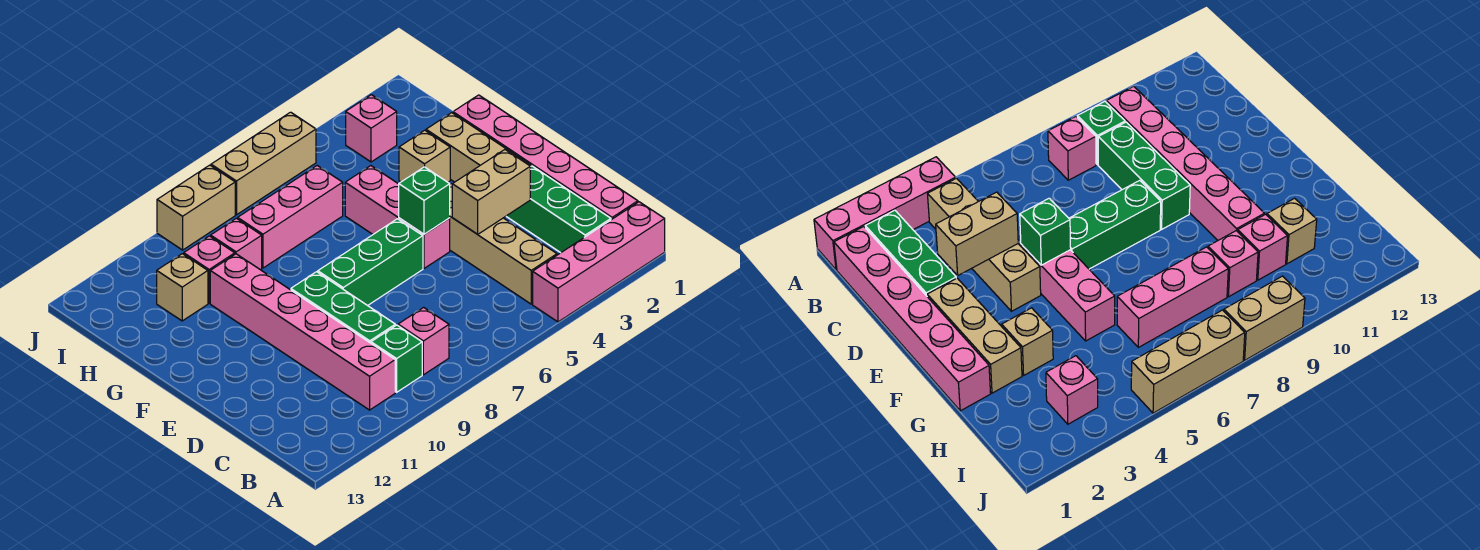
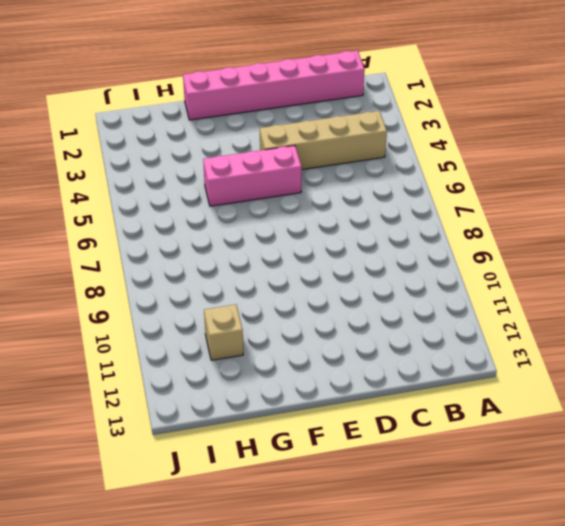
none -> pink 1x4 brick [533,202,665,322]
none -> green 1x3 brick [506,166,611,253]
none -> pink 1x1 brick [398,307,449,375]

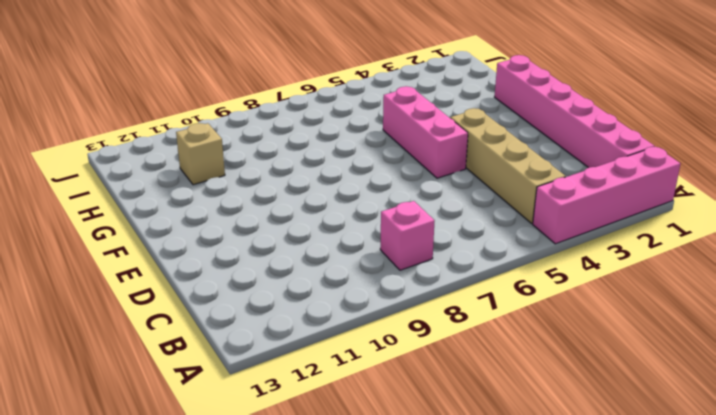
none -> green 1x3 brick [506,166,611,253]
none -> green 1x1 brick [371,325,422,392]
none -> pink 1x6 brick [210,254,395,410]

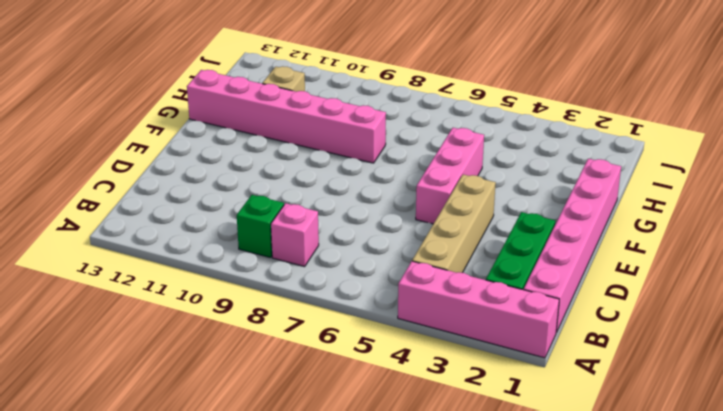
pink 1x6 brick [187,70,386,163] -> pink 1x6 brick turned to [210,254,395,410]
none -> green 1x3 brick [291,272,395,343]
none -> tan 1x3 brick [426,113,531,182]
none -> green 1x3 brick [318,219,423,306]

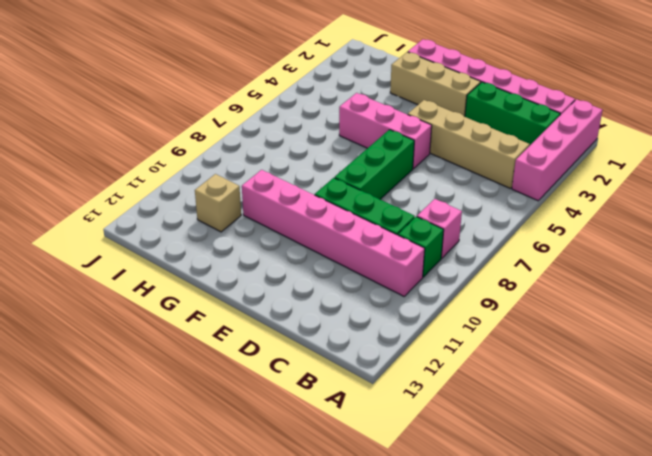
none -> tan 1x1 brick [399,130,450,182]
none -> pink 1x3 brick [238,166,343,268]
none -> pink 1x1 brick [211,218,262,270]

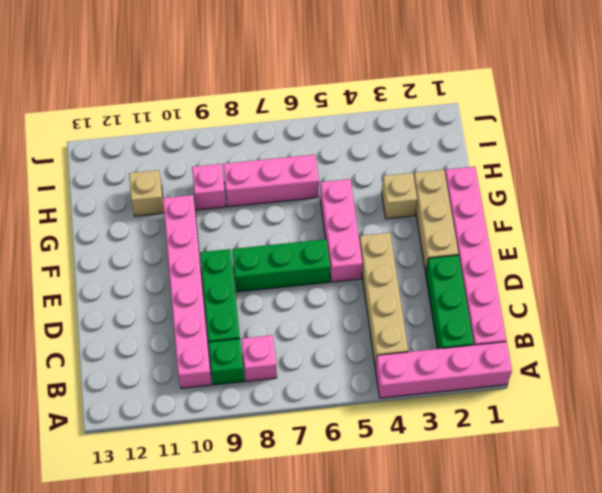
none -> pink 1x1 brick [184,236,235,303]
none -> pink 1x1 brick [346,95,397,162]
none -> tan 1x3 brick [211,112,316,215]

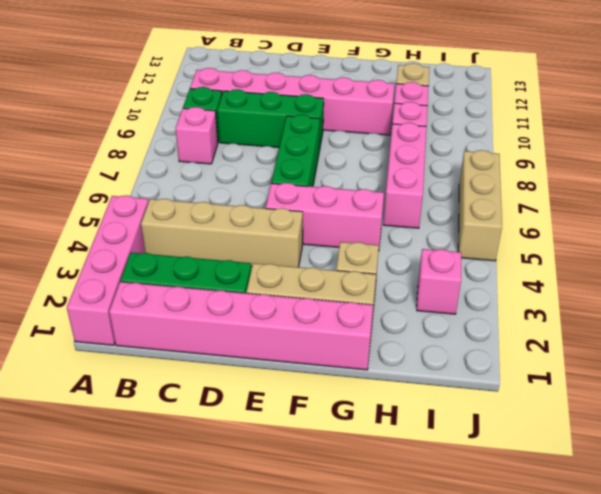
none -> tan 1x2 brick [157,165,235,250]
none -> tan 1x2 brick [452,150,530,234]
none -> green 1x1 brick [399,167,450,234]

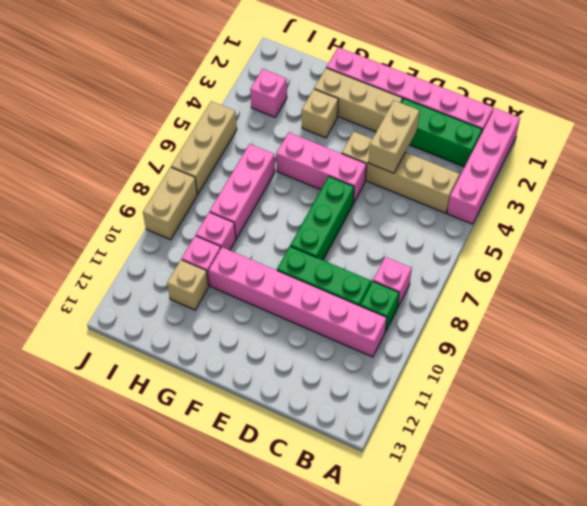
none -> green 1x1 brick [399,167,450,234]

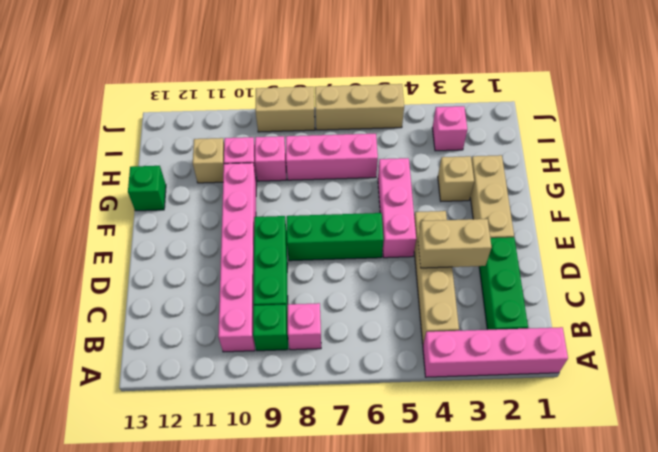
green 1x1 brick [128,166,166,211] -> green 1x1 brick moved to [399,167,450,234]
none -> pink 1x6 brick [453,95,638,220]

